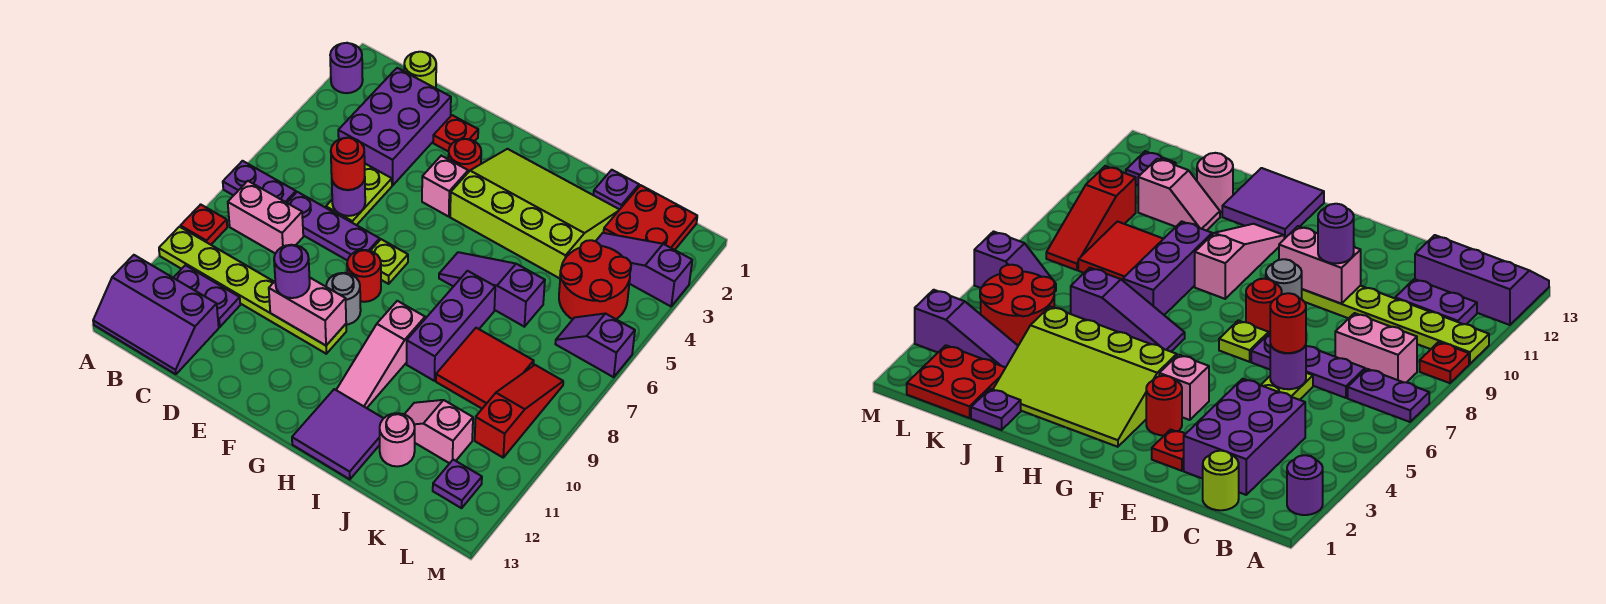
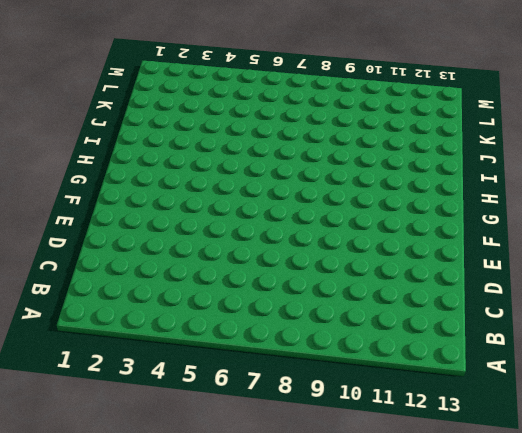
none -> purple 1x1 round brick [330,43,363,93]
none -> purple 1x2 plate [223,161,296,203]
none -> red 1x1 plate [180,204,227,245]
none -> lime 1x6 plate [159,227,346,354]

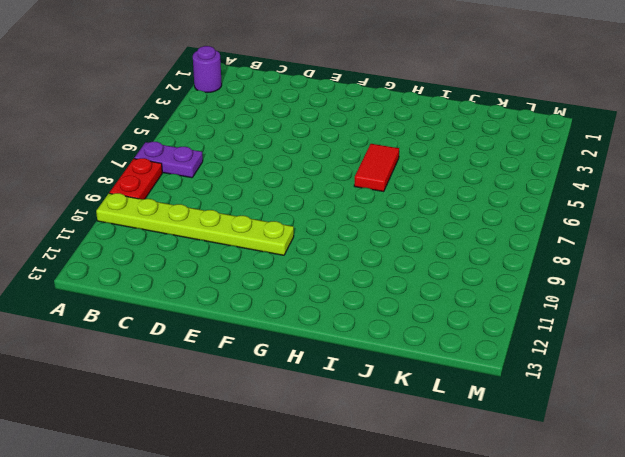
red 1x2 plate [110,158,162,199] -> red 1x1 plate [180,204,227,245]
red 1x2 tile [354,144,399,192] -> purple 1x3 slope [439,252,545,327]
none -> purple 2x3 slope [93,255,219,374]
none -> pink 1x2 brick [228,181,303,254]
none -> purple 1x2 plate [174,265,240,327]
none -> lime 1x1 round brick [404,52,436,88]

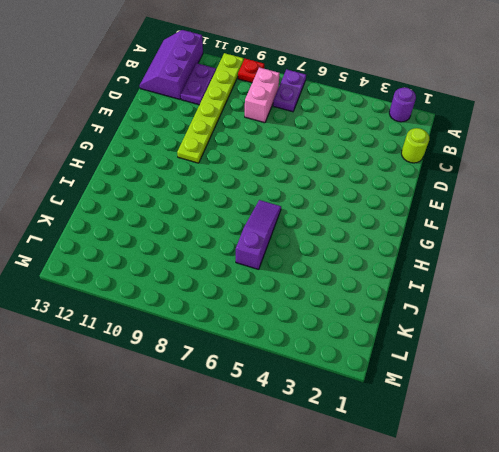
none -> purple 2x3 brick [338,68,451,185]
none -> purple 1x3 plate [287,192,380,261]
none -> lime 1x2 plate [326,164,392,225]
none -> red 1x1 plate [433,115,478,152]

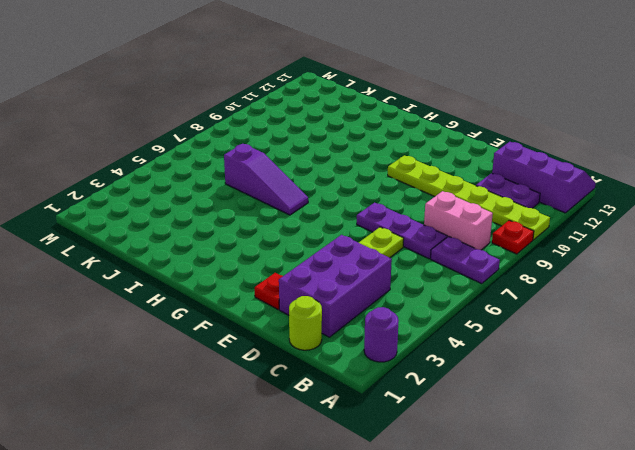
none -> red 1x1 round brick [448,139,481,172]
none -> pink 1x1 brick [422,156,468,216]
none -> lime 1x1 plate [371,239,408,284]
none -> red 1x1 round brick [347,250,381,302]

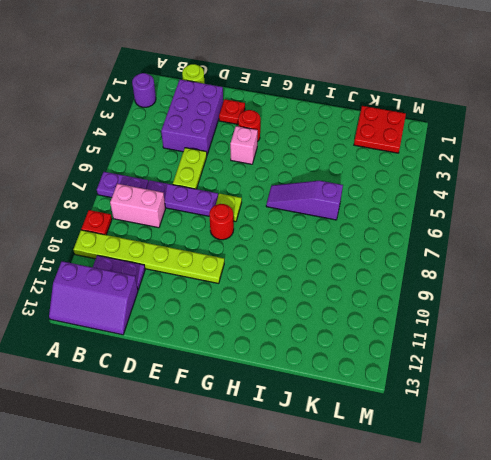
none -> grey 1x1 round brick [326,273,361,325]
none -> lime 3x4 slope [450,149,620,278]
none -> pink 1x3 slope [336,301,425,408]
none -> purple 2x2 tile [292,389,384,479]

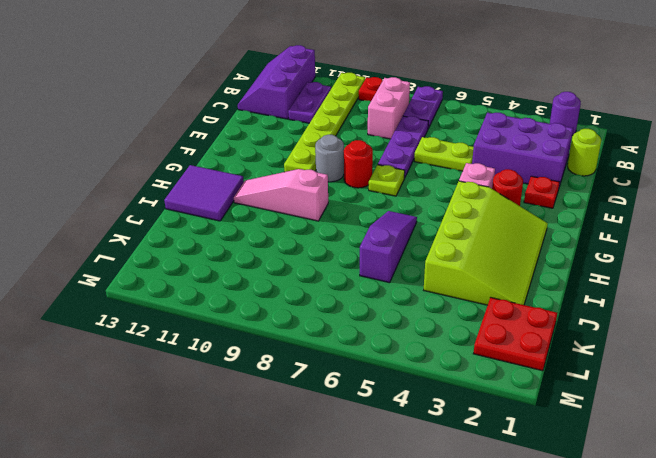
none -> purple 1x3 brick [407,271,495,381]
none -> purple 1x1 plate [594,170,639,209]
none -> red 2x2 tile [436,328,534,409]
none -> pink 1x2 slope [404,400,473,463]

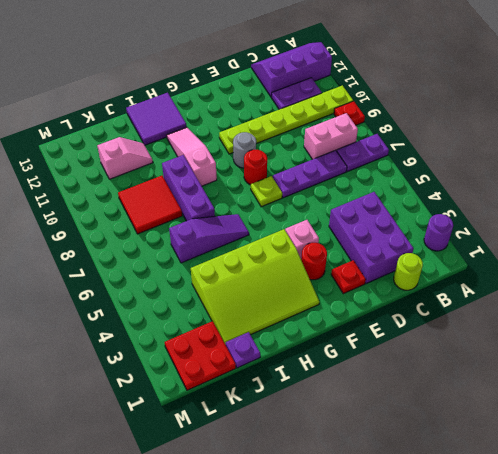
none -> lime 1x2 plate [326,164,392,225]
none -> pink 1x1 round brick [380,413,415,467]
none -> purple 1x3 slope [596,233,692,306]
none -> red 2x2 round brick [559,240,631,319]

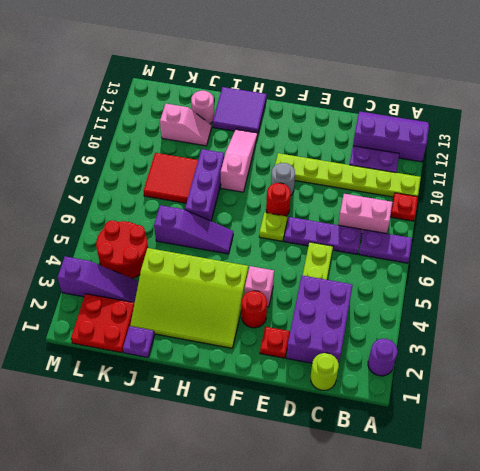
none -> purple 1x2 slope [555,313,635,377]
none -> red 1x3 slope [475,365,563,457]
none -> purple 1x1 plate [433,460,482,508]
none -> purple 1x1 round brick [332,179,365,216]

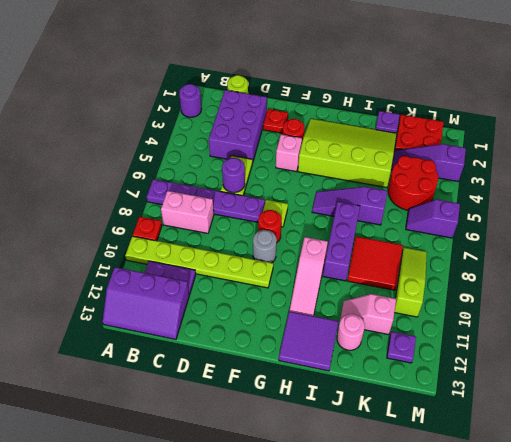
lime 1x3 slope [394,248,427,317] -> red 1x3 slope [475,365,563,457]
none -> pink 1x2 brick [269,277,346,345]
none -> red 1x1 round brick [331,138,365,190]
none -> purple 1x1 round brick [274,245,310,298]

